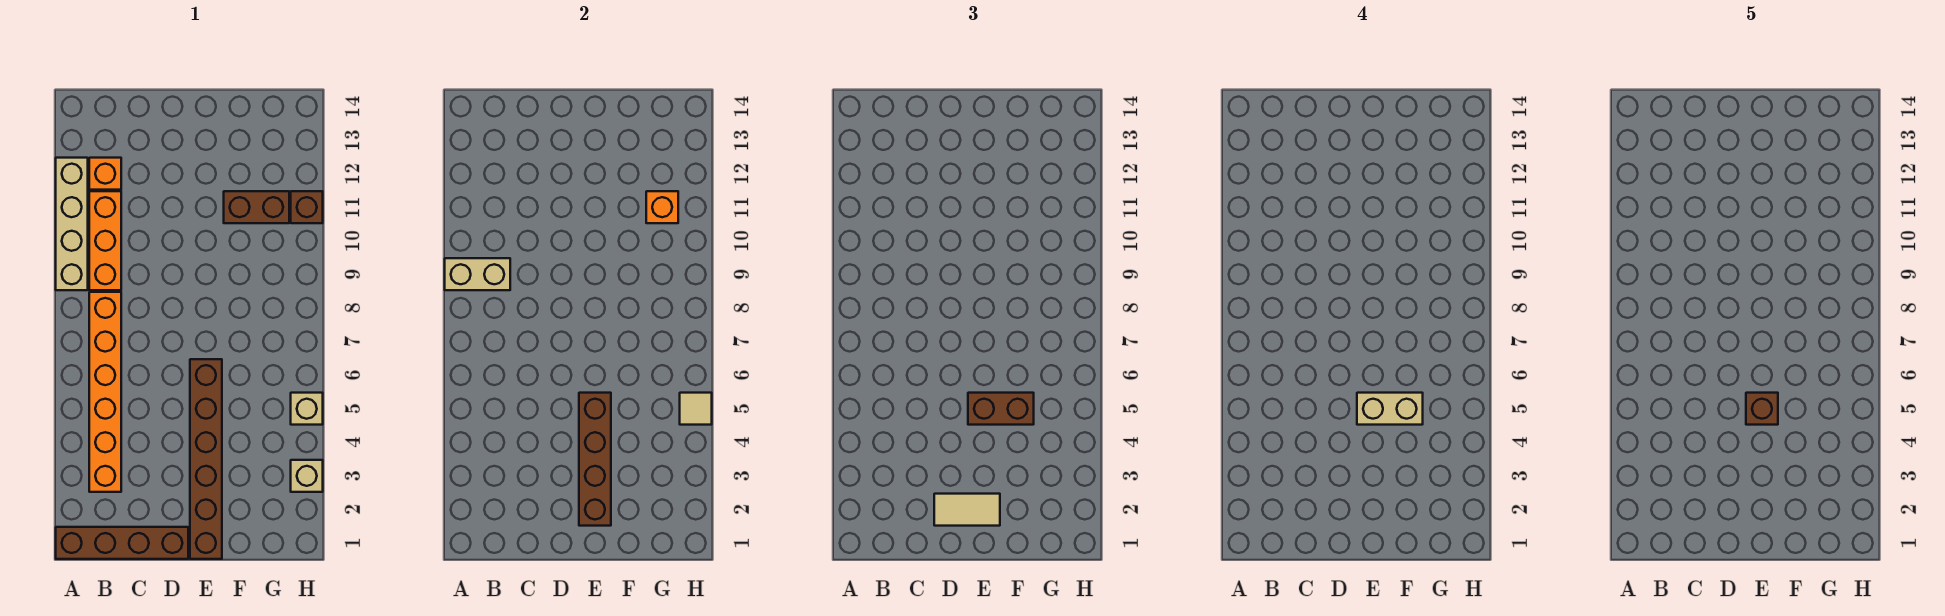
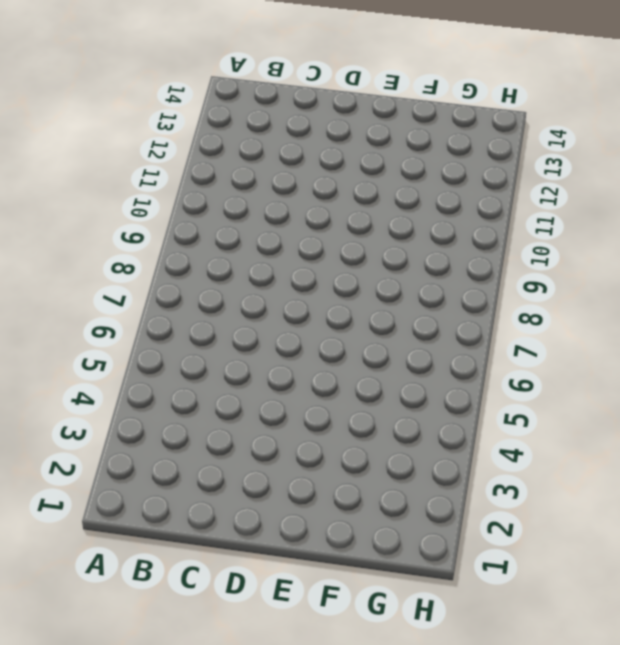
none -> brown 1x4 brick [56,527,188,559]
none -> tan 1x4 brick [56,158,88,290]
none -> orange 1x6 brick [89,292,121,492]

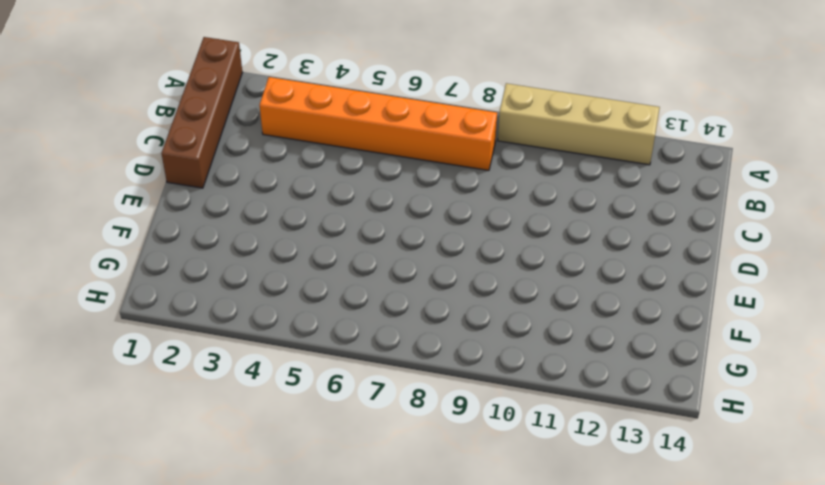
none -> orange 1x3 brick [89,191,121,290]
none -> orange 1x1 brick [89,158,121,190]
none -> brown 1x6 brick [190,359,222,559]

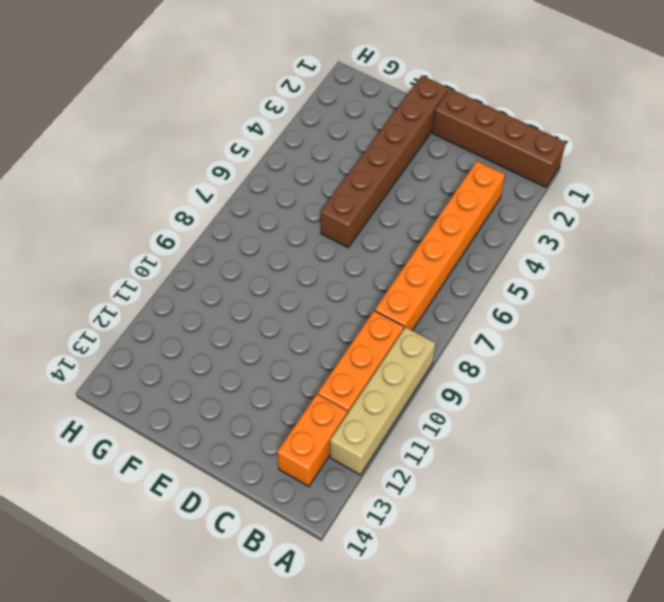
orange 1x2 brick [277,394,347,487] -> orange 1x1 brick [89,158,121,190]
none -> brown 1x2 brick [224,191,289,223]
none -> tan 1x1 brick [291,460,323,492]
none -> tan 1x1 brick [291,393,323,425]

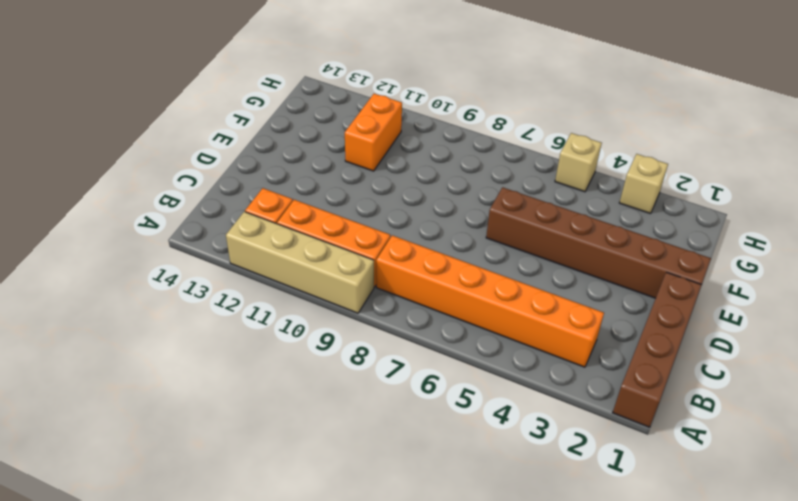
orange 1x2 brick [345,94,402,171] -> brown 1x2 brick [224,191,289,223]
none -> brown 1x1 brick [291,191,323,223]
none -> tan 1x2 brick [445,258,510,290]
none -> brown 1x4 brick [579,393,611,526]

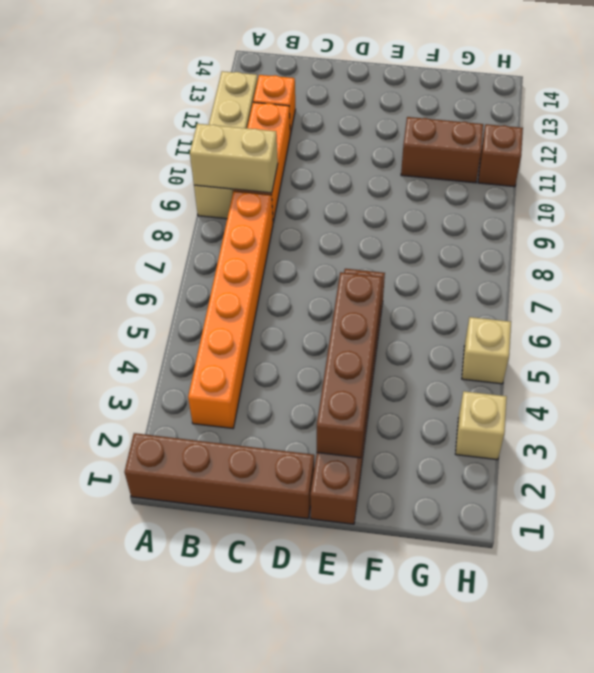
none -> orange 1x1 brick [646,191,678,223]
none -> tan 1x1 tile [680,393,712,425]
none -> tan 1x2 tile [934,494,1000,526]

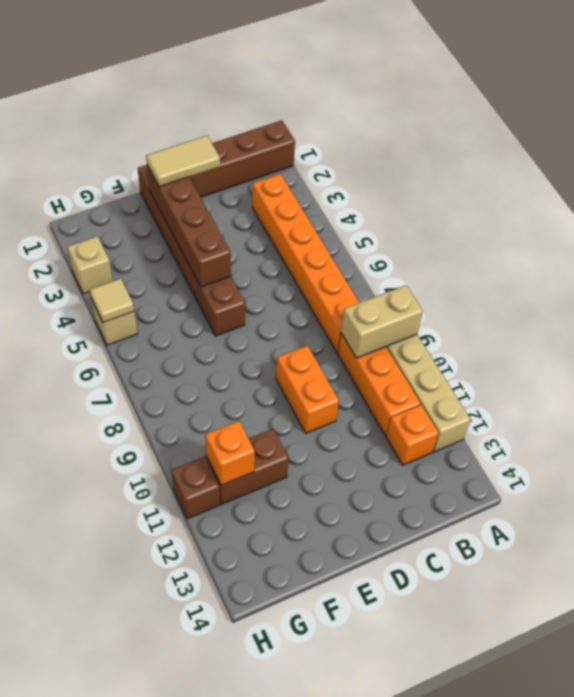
orange 1x2 brick [276,346,339,433] -> none
none -> brown 1x2 brick [968,393,1034,425]
none -> tan 1x2 brick [1357,393,1423,425]
none -> brown 1x1 brick [1746,393,1778,425]

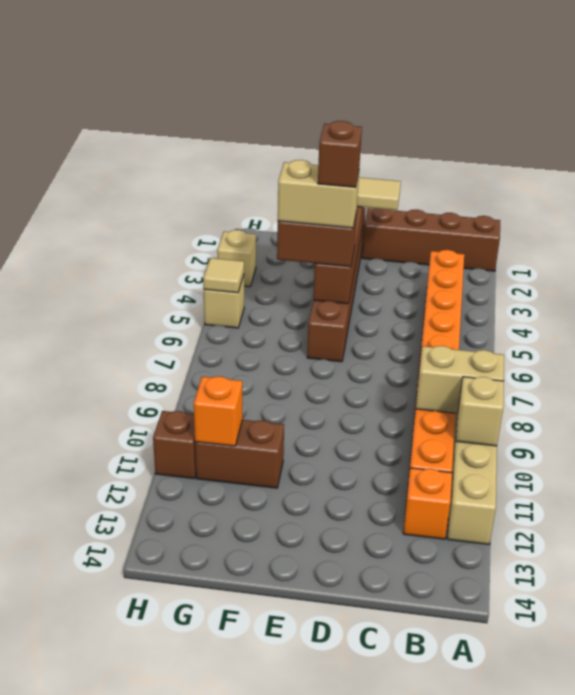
tan 1x1 brick [456,377,504,446] -> none

